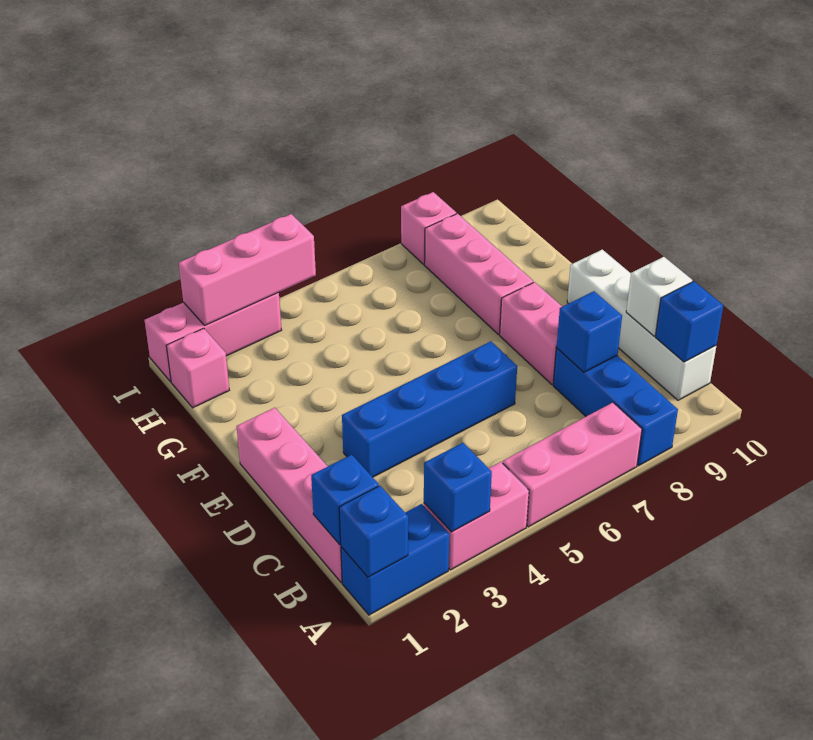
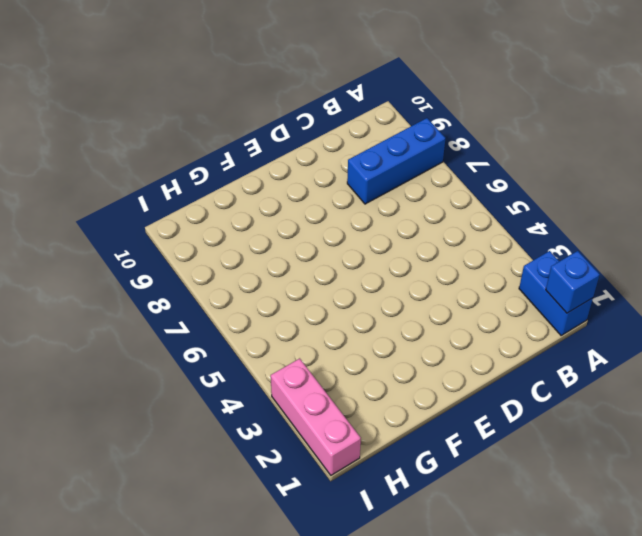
none -> pink 1x2 brick [424,462,529,570]
none -> pink 1x3 brick [503,403,642,527]
none -> pink 1x4 brick [236,408,342,583]

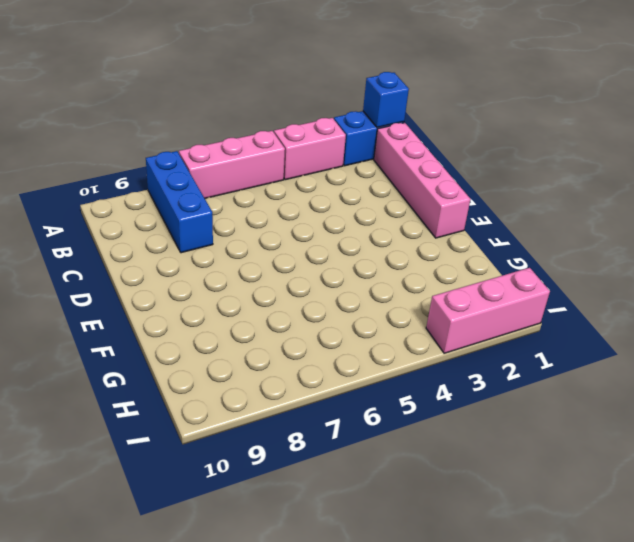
none -> white 1x4 brick [567,250,716,400]
none -> blue 1x4 brick [342,341,517,477]
none -> pink 1x2 brick [500,282,562,385]

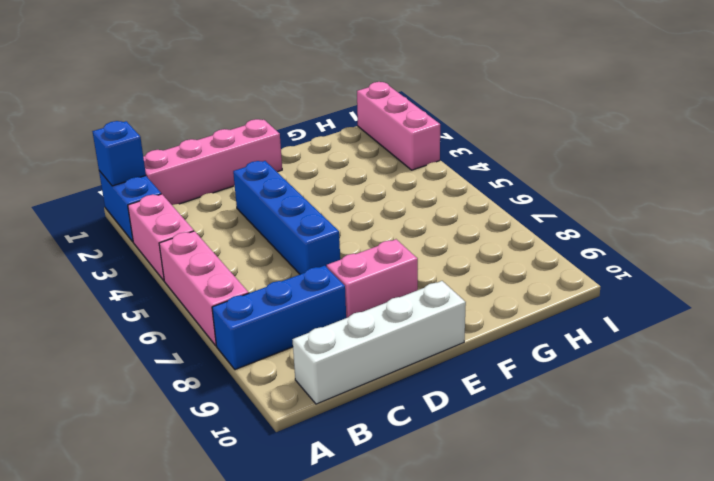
none -> pink 1x3 brick [425,214,533,335]
none -> pink 1x1 brick [166,328,229,408]
none -> pink 1x1 brick [401,192,456,264]

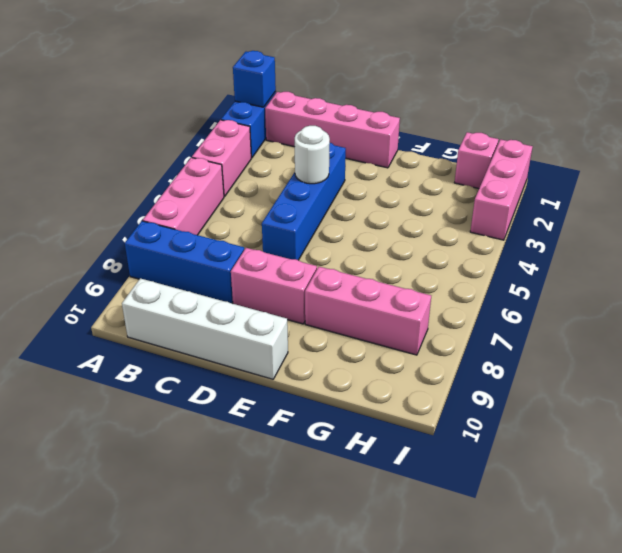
white 1x1 round brick [295,126,330,184] -> none
none -> pink 1x1 brick [401,192,456,264]
none -> blue 1x1 brick [424,443,492,532]
none -> blue 1x1 brick [311,455,379,545]

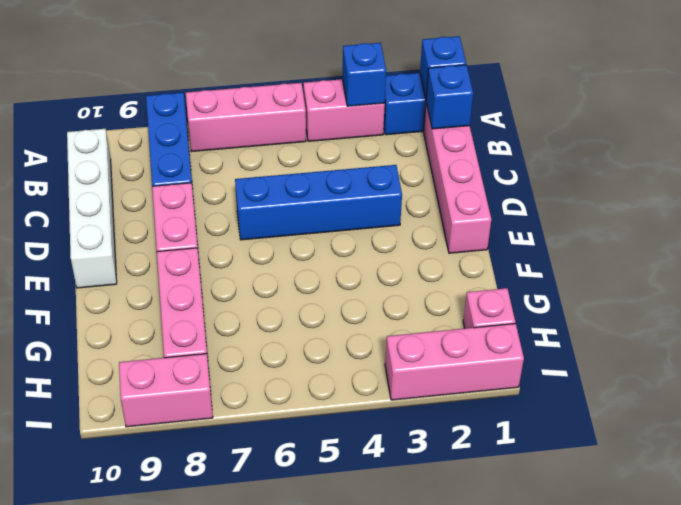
pink 1x2 brick [119,354,213,427] -> pink 1x1 brick [401,192,456,264]
none -> blue 1x1 brick [655,281,723,362]
none -> blue 1x1 brick [557,291,622,372]
none -> white 1x1 brick [626,257,692,336]

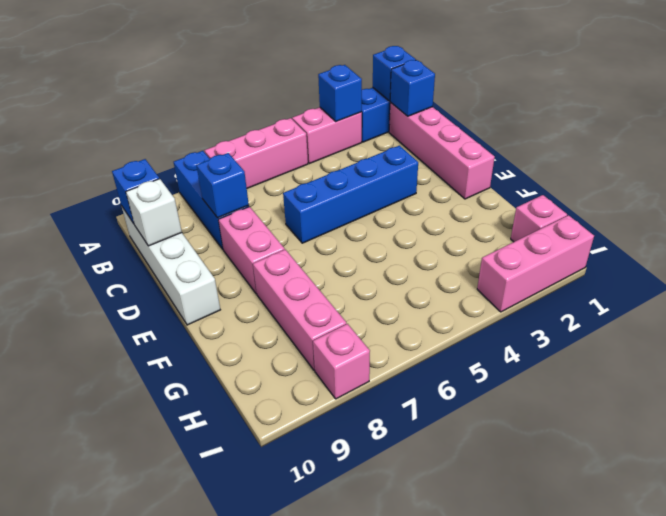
none -> pink 1x3 brick [179,214,316,325]

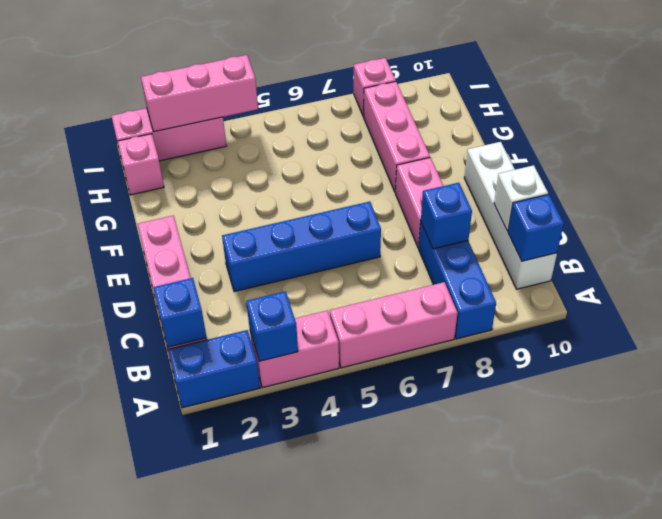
none -> blue 1x1 brick [339,486,408,577]

